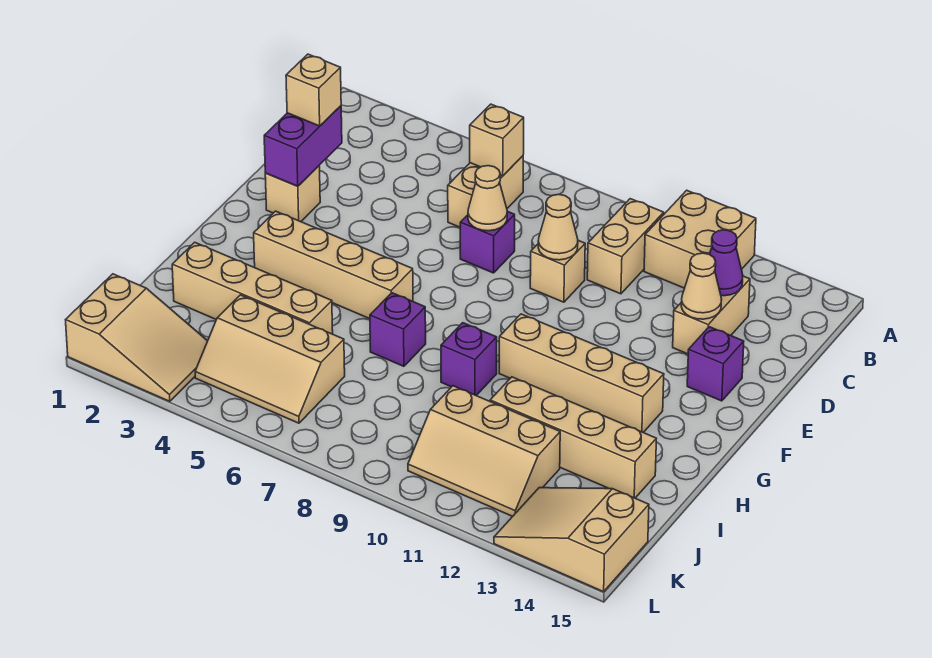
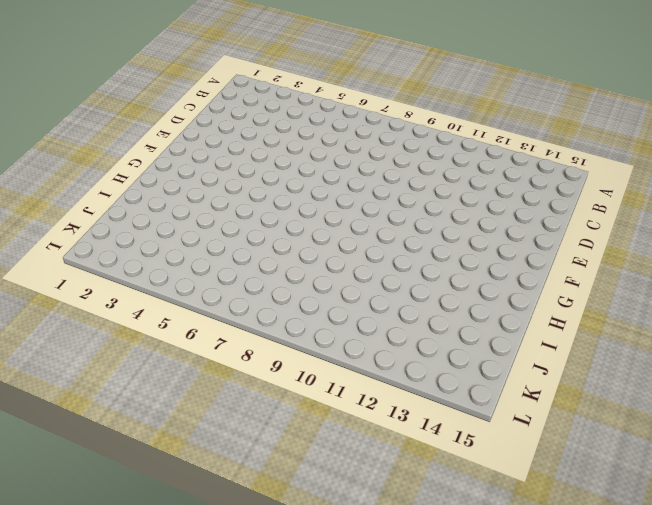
none -> tan 2x2 brick [644,190,756,288]
none -> tan 1x2 brick [448,156,523,227]
none -> tan 1x2 brick [587,199,664,294]

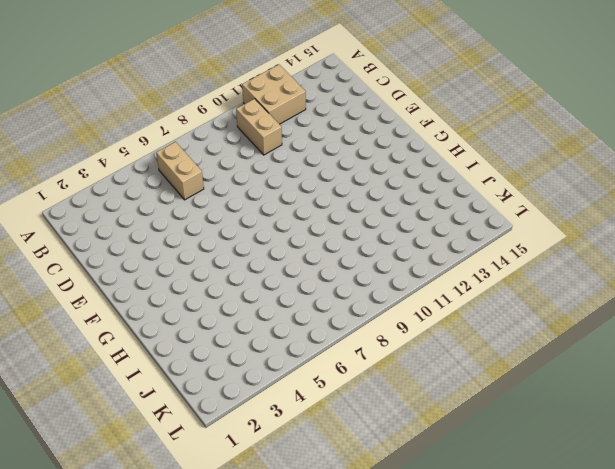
none -> tan 1x2 brick [673,276,750,354]
none -> purple 1x1 brick [460,211,515,273]
none -> tan 1x1 brick [530,241,585,302]

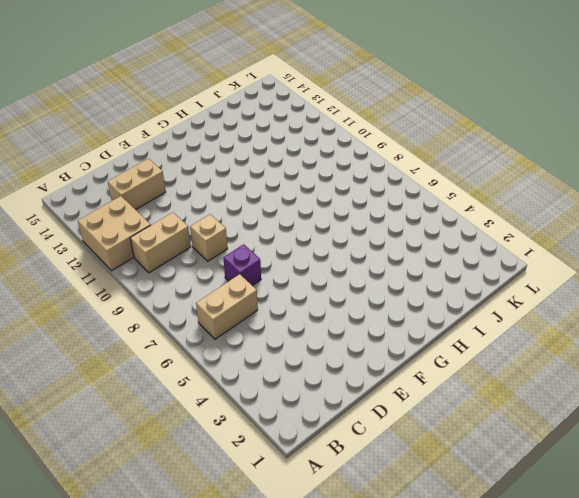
none -> tan 1x1 brick [265,166,320,222]
none -> purple 1x1 brick [687,327,744,401]
none -> tan 1x4 brick [254,211,413,319]

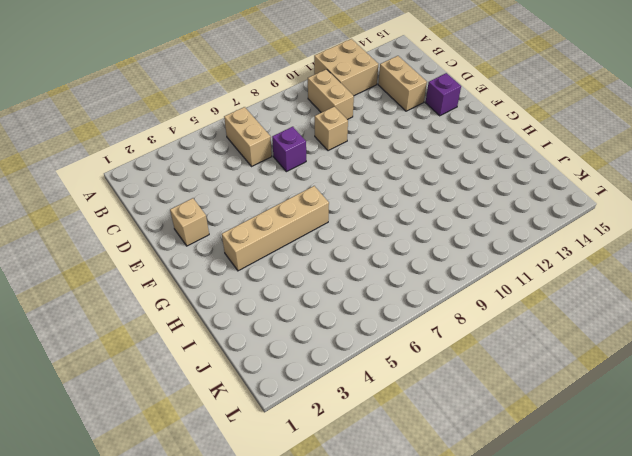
none -> tan 1x4 brick [499,314,664,432]
none -> purple 1x1 brick [370,293,426,366]
none -> purple 1x1 brick [441,323,497,395]

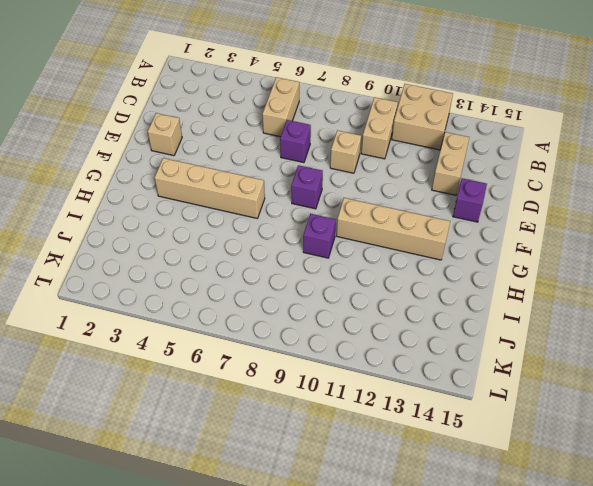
purple 1x1 brick [291,165,323,209] -> purple 1x1 brick moved to [370,293,426,366]
none -> tan 1x4 brick [172,242,333,334]
none -> tan 1x4 brick [490,377,656,498]
none -> tan 2x3 slope [195,295,345,423]

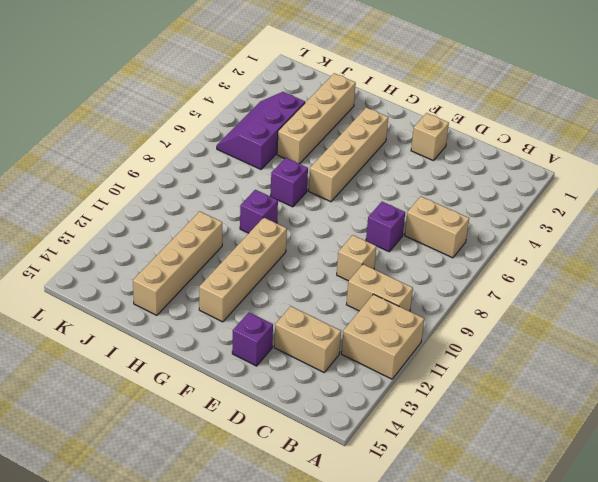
purple 2x3 slope [217,92,305,169] -> tan 2x3 slope [195,295,345,423]
none -> tan 2x3 slope [408,386,560,516]
none -> tan 2x3 slope [66,274,207,401]
none -> tan 2x3 slope [494,488,649,592]

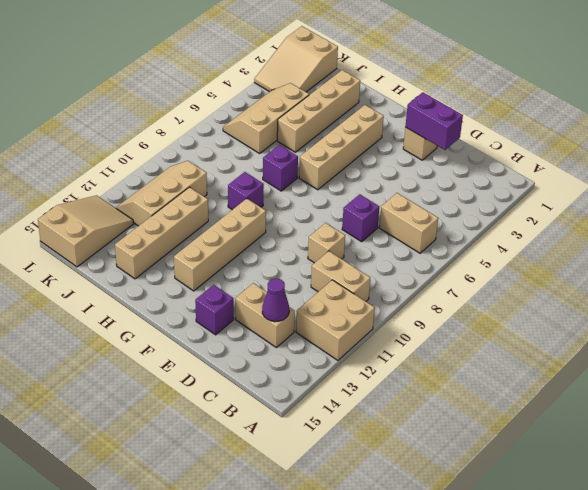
none -> tan 1x1 brick [470,104,524,176]
none -> tan 1x1 cone [468,166,507,231]
none -> tan 1x1 cone [538,194,578,260]

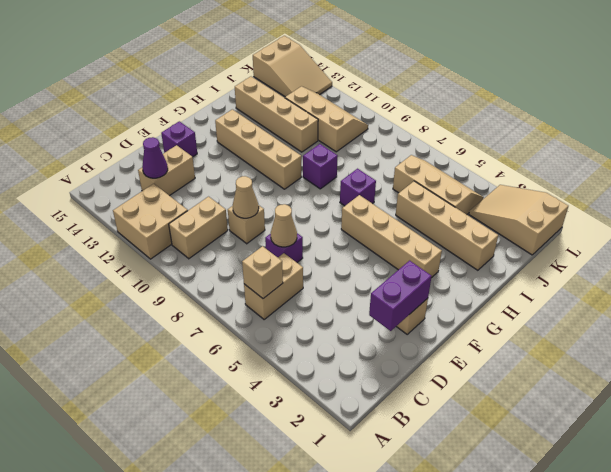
none -> tan 1x1 cone [681,253,722,319]
none -> tan 1x1 brick [286,54,341,126]

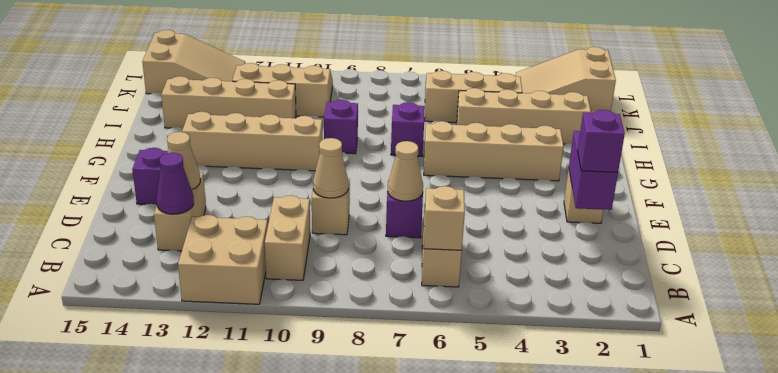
purple 1x1 brick [578,110,625,172] -> tan 1x1 brick [286,54,341,126]

